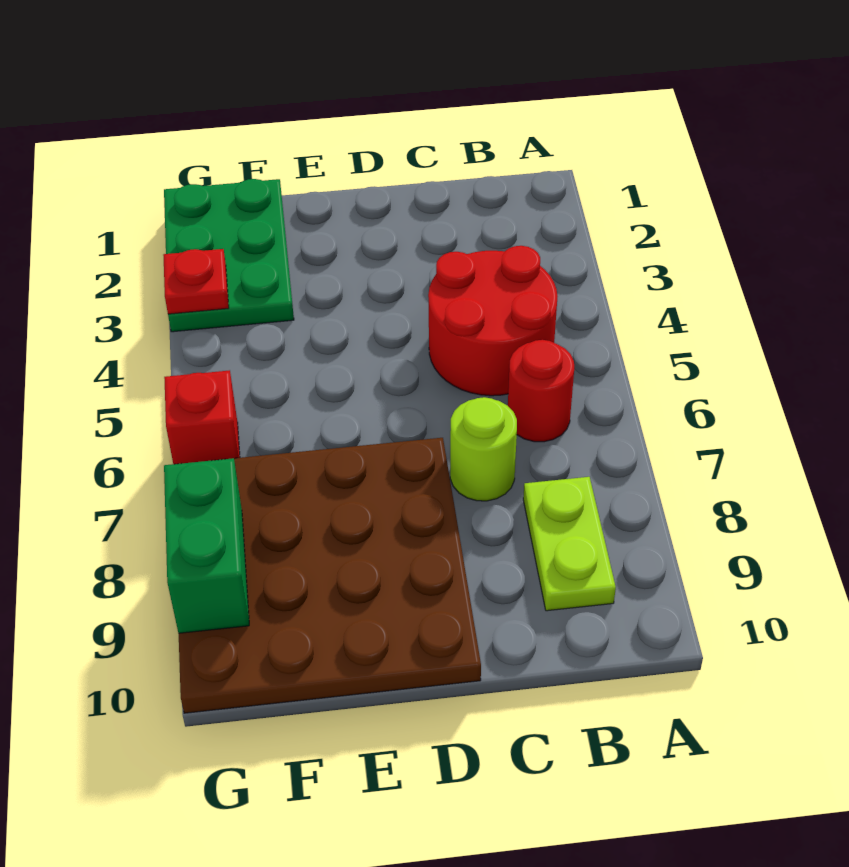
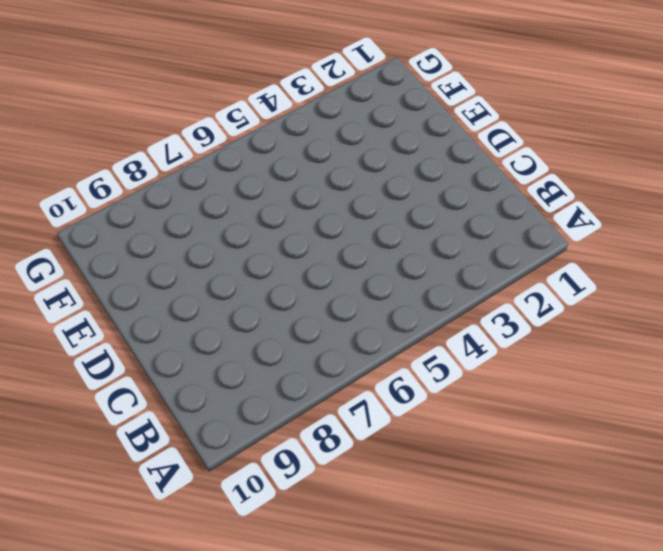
none -> red 2x2 round brick [428,246,558,396]
none -> red 1x1 round brick [508,340,574,442]

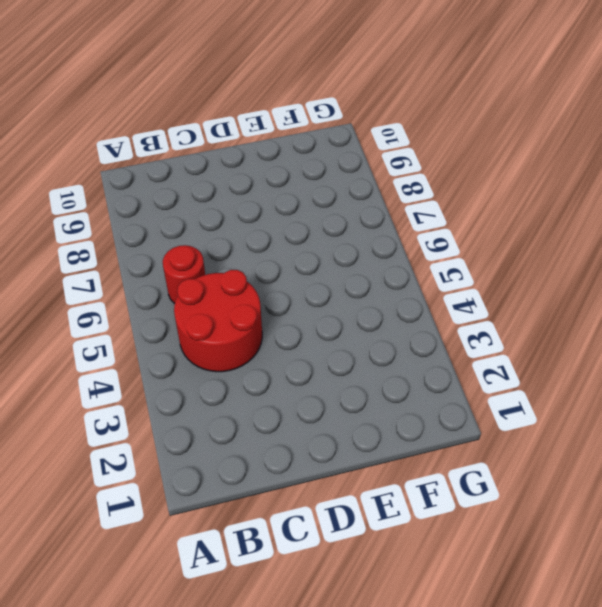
none -> lime 1x2 plate [523,477,616,611]
none -> lime 1x1 round brick [450,397,517,501]

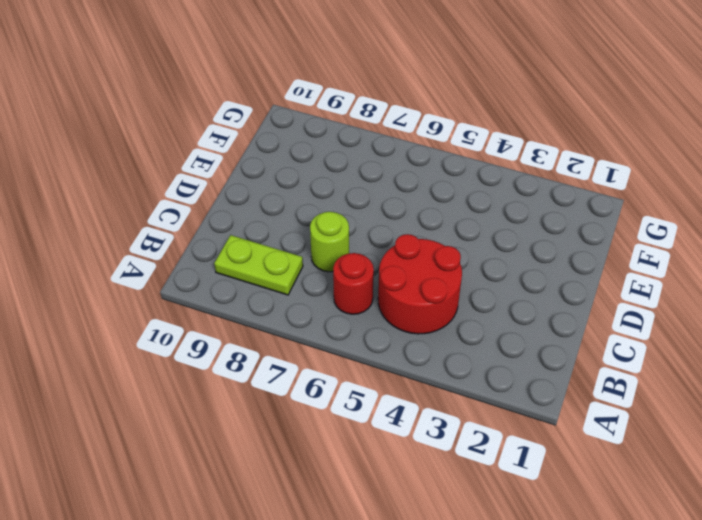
none -> brown 4x4 plate [179,438,481,713]
none -> green 2x3 plate [164,179,294,332]

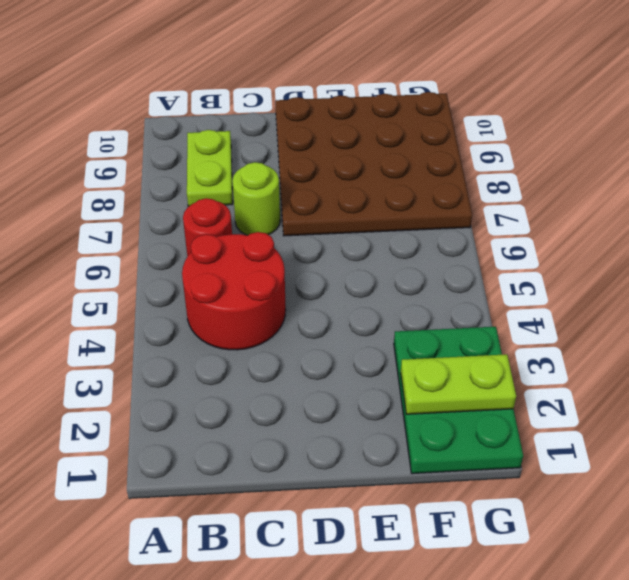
lime 1x2 plate [401,354,516,414] -> none
none -> red 1x1 brick [164,370,240,464]
none -> red 1x1 plate [163,249,229,314]

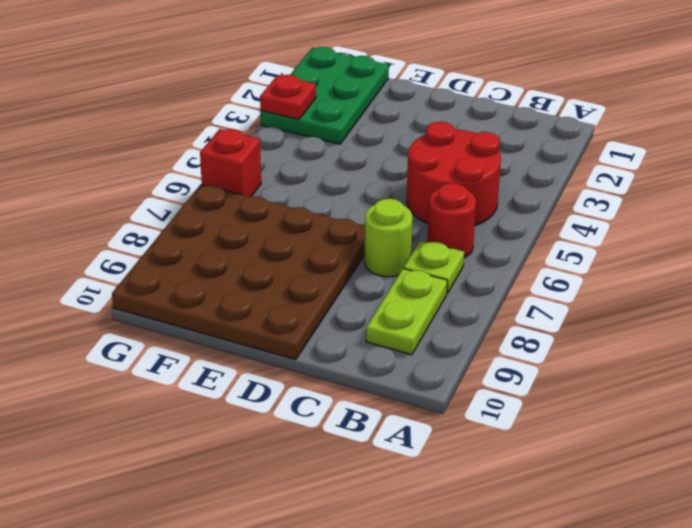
lime 1x1 plate [404,240,464,294] -> none
none -> green 1x2 brick [164,458,249,633]

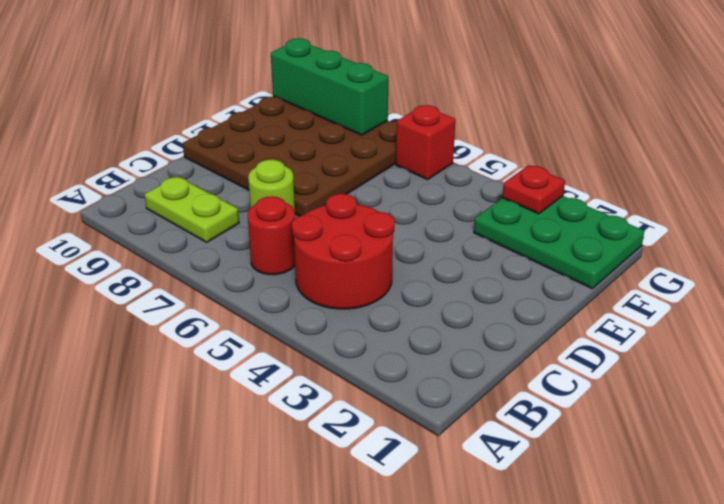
green 1x3 brick [271,38,388,135] -> green 1x2 brick [164,458,249,633]

